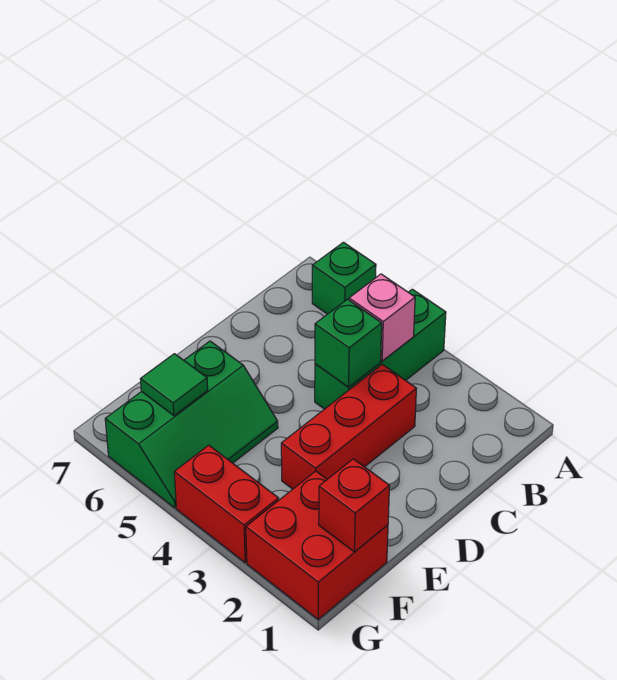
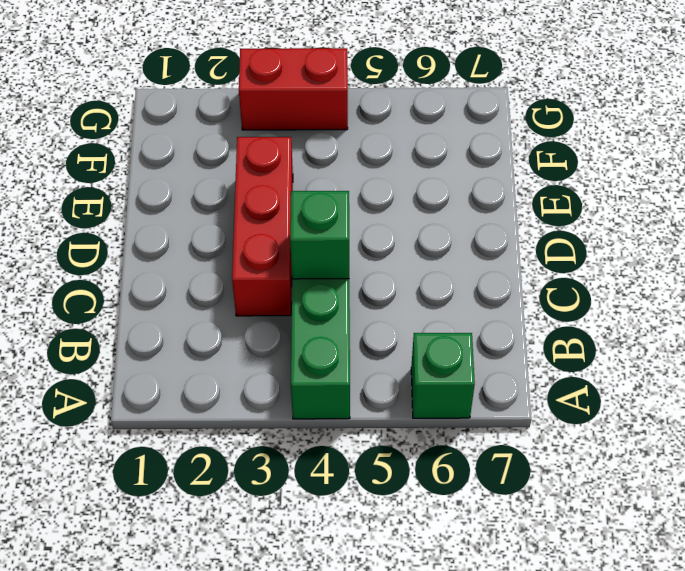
none -> green 2x3 slope [105,341,278,508]
none -> red 2x2 brick [246,471,388,619]

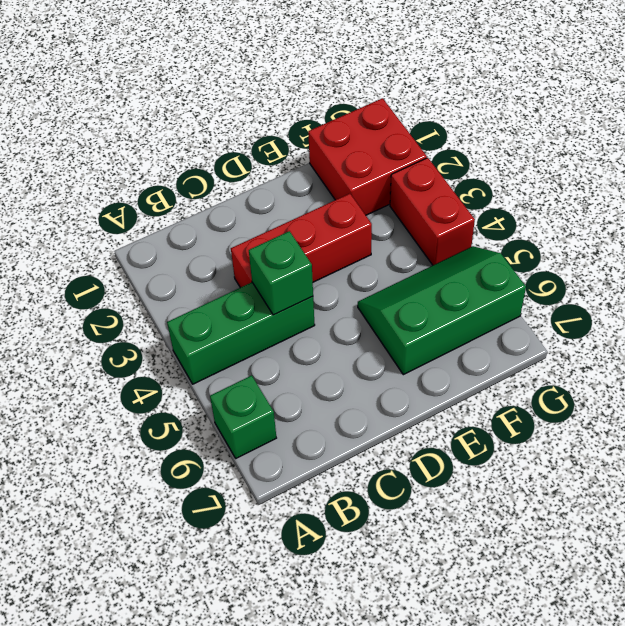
none -> pink 1x1 brick [349,274,415,361]
none -> red 1x1 brick [319,459,390,552]

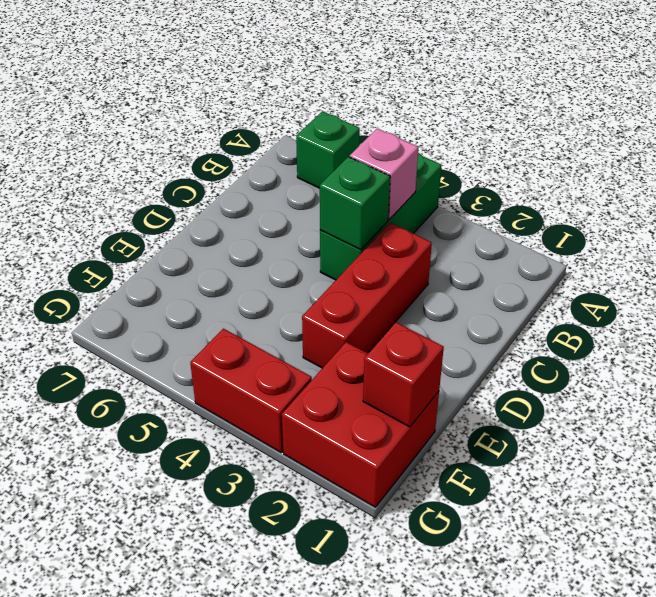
none -> green 2x3 slope [105,341,278,508]
none -> green 1x1 tile [141,354,208,416]

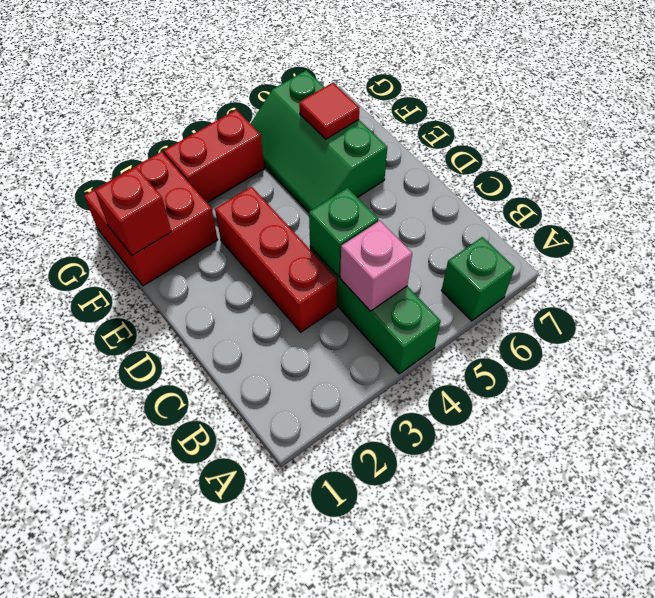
red 1x1 tile [299,83,359,139] -> green 1x1 tile [141,354,208,416]

